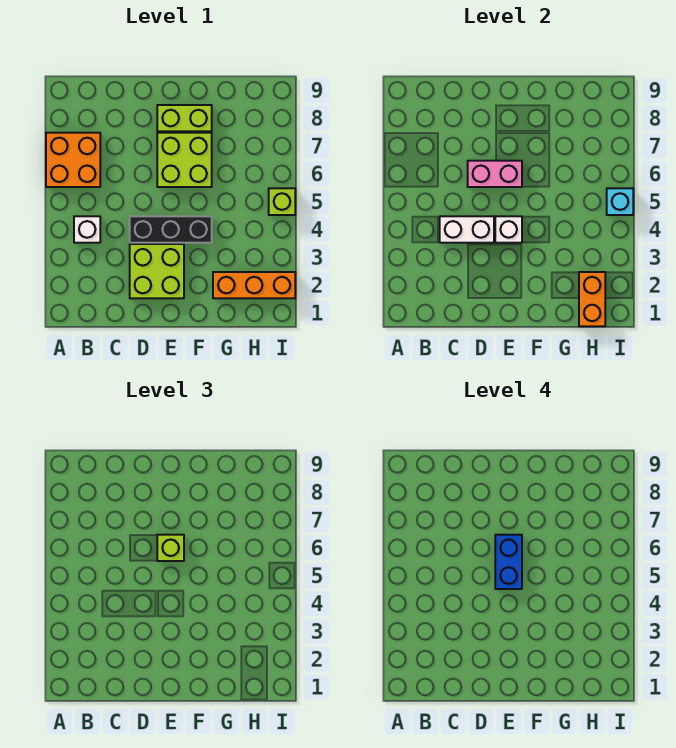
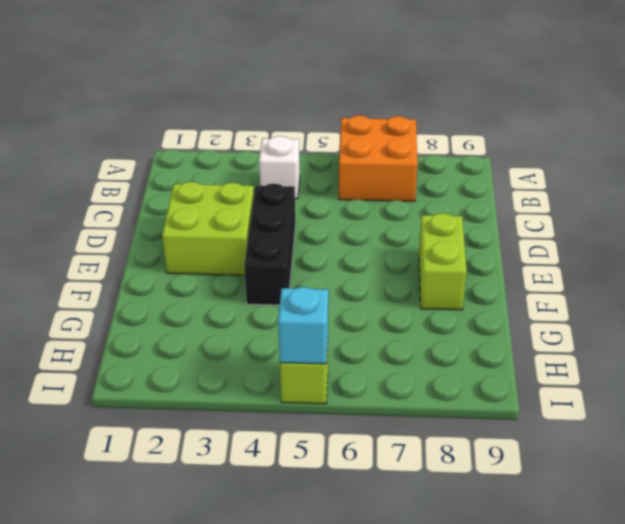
none -> lime 2x2 brick [157,133,212,187]
none -> orange 1x3 brick [213,272,295,298]
none -> white 1x2 brick [440,216,494,243]

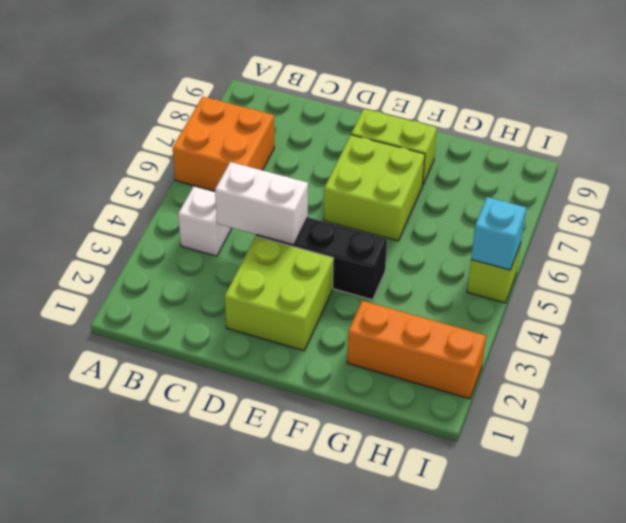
none -> pink 1x2 brick [468,161,522,187]
none -> white 1x1 brick [495,216,522,243]
none -> orange 1x2 brick [579,272,605,326]

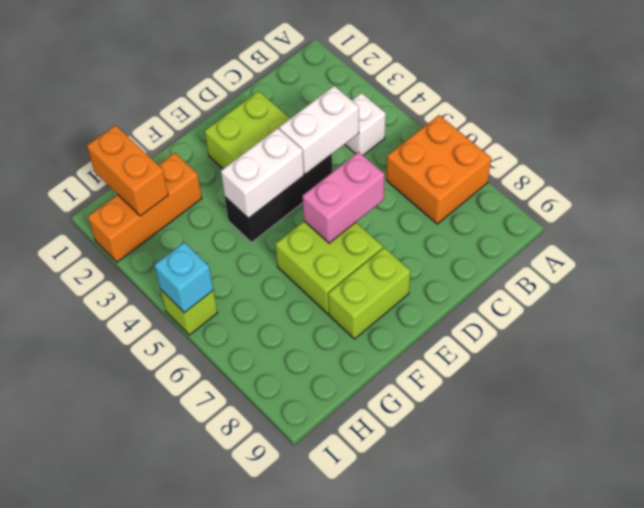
white 1x2 brick [221,128,304,218] -> white 1x1 brick [495,216,522,243]
none -> lime 1x1 brick [157,535,184,561]
none -> blue 1x2 brick [495,535,522,589]

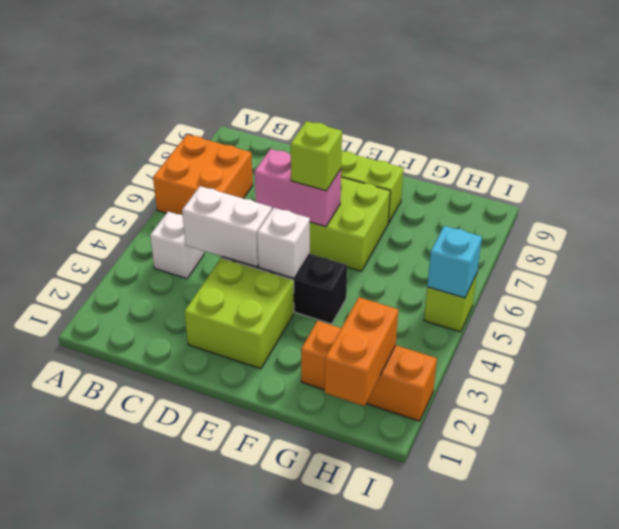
none -> blue 1x2 brick [495,535,522,589]

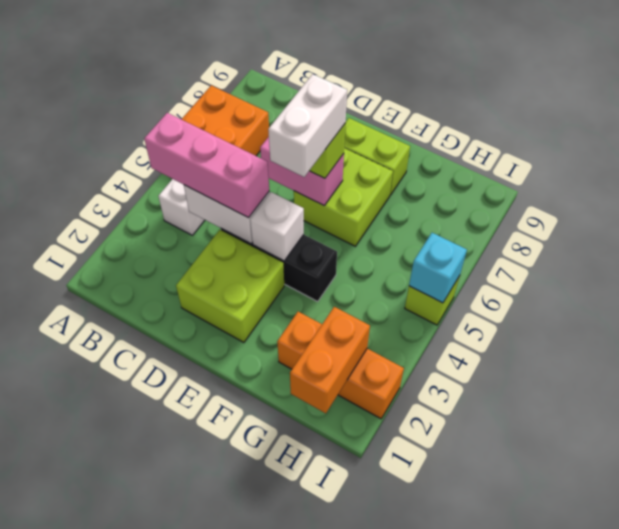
pink 1x3 brick [144,113,269,218] -> none
white 1x2 brick [268,74,347,177] -> blue 1x2 brick [495,535,522,589]

